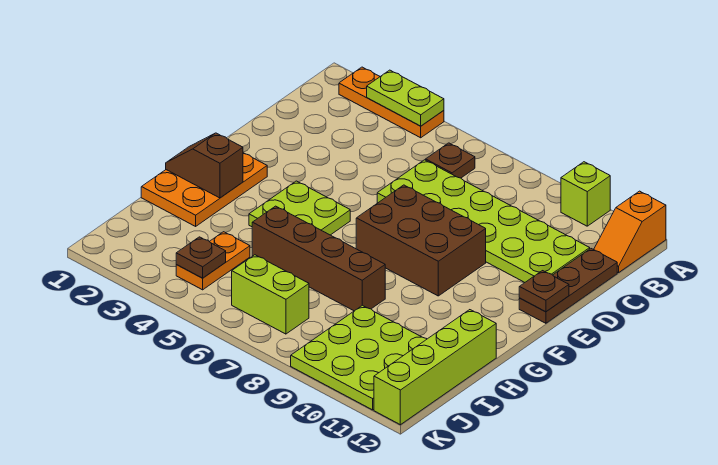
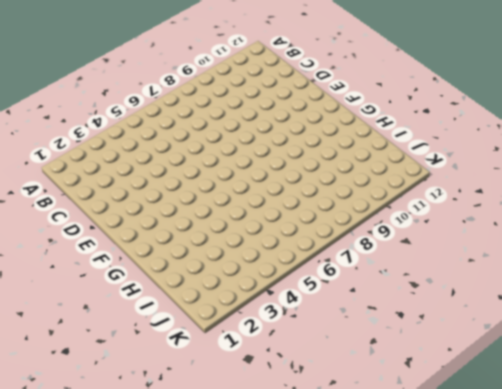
none -> orange 1x3 plate [339,67,444,138]
none -> lime 1x1 brick [561,162,610,226]
none -> orange 1x2 slope [594,191,666,273]

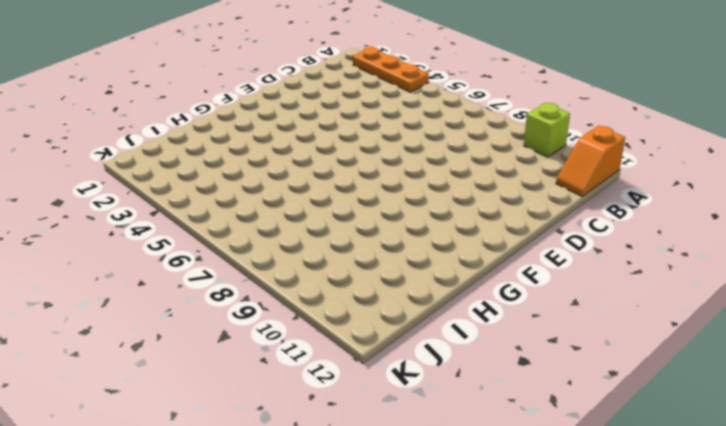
none -> brown 1x1 plate [426,143,475,178]
none -> lime 2x6 plate [377,160,590,282]
none -> brown 1x3 plate [519,249,617,323]

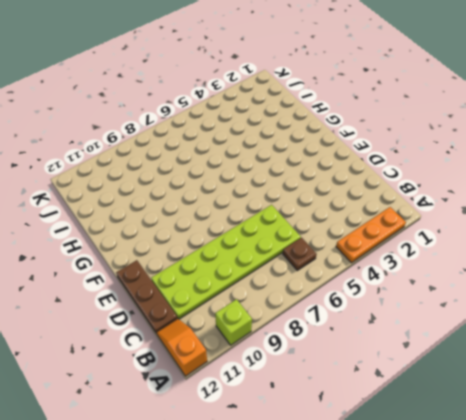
none -> brown 2x3 brick [356,185,486,296]
none -> orange 2x3 plate [141,153,267,226]
none -> lime 2x2 plate [249,181,350,235]

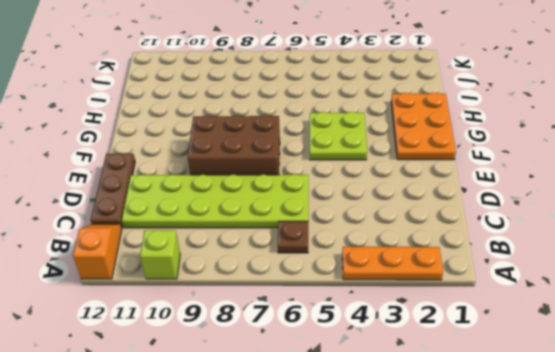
none -> brown 1x4 brick [252,206,385,311]
none -> lime 1x4 brick [374,310,496,425]
none -> orange 1x2 plate [176,232,250,290]

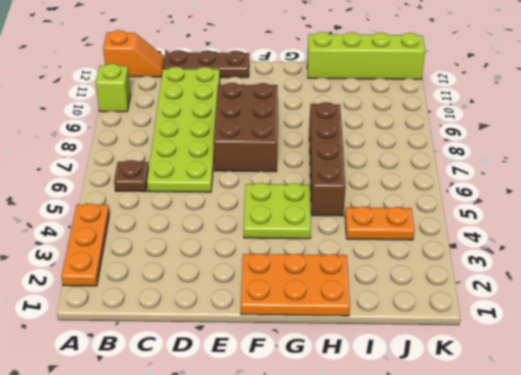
none -> lime 3x3 plate [291,305,427,410]
none -> lime 1x2 brick [232,255,309,334]
none -> lime 1x2 plate [367,70,444,126]

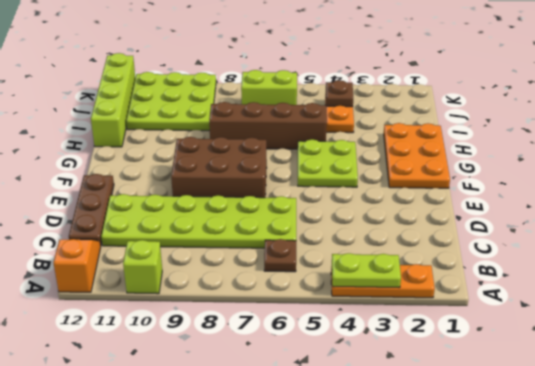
none -> brown 1x1 plate [519,271,569,312]
none -> brown 1x2 slope [166,133,243,198]

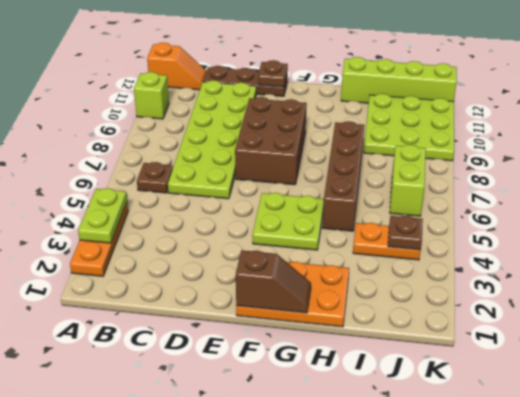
brown 1x2 slope [236,250,311,313] -> brown 1x2 slope turned to [166,133,243,198]

